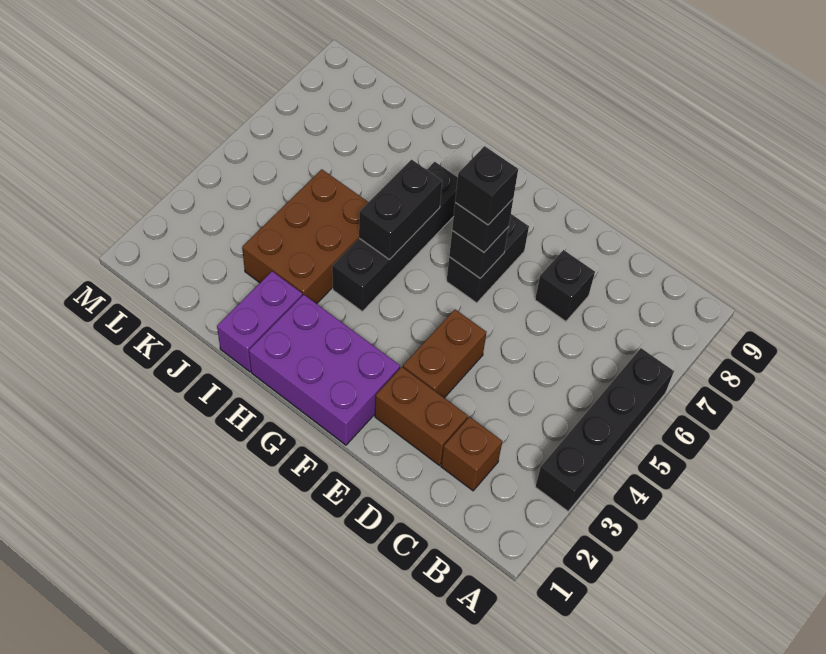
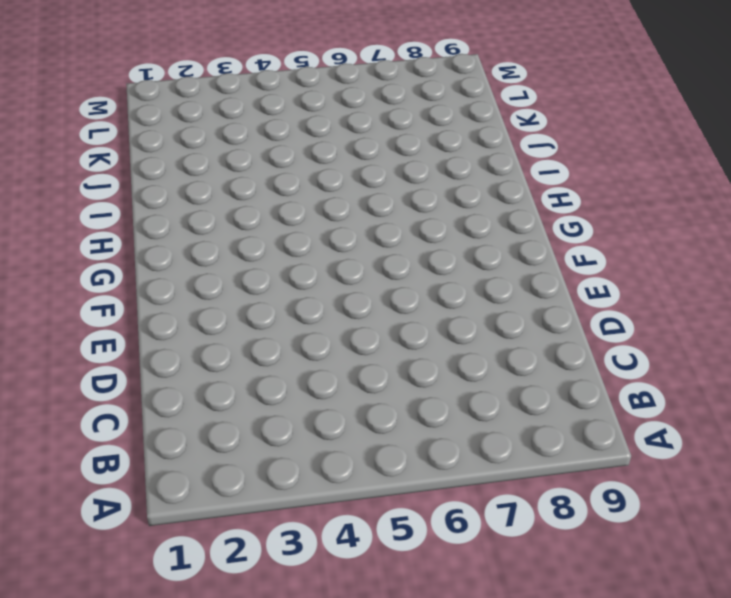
none -> black 1x4 brick [535,348,674,511]
none -> brown 1x1 brick [441,417,502,491]
none -> brown 1x2 brick [375,367,468,465]

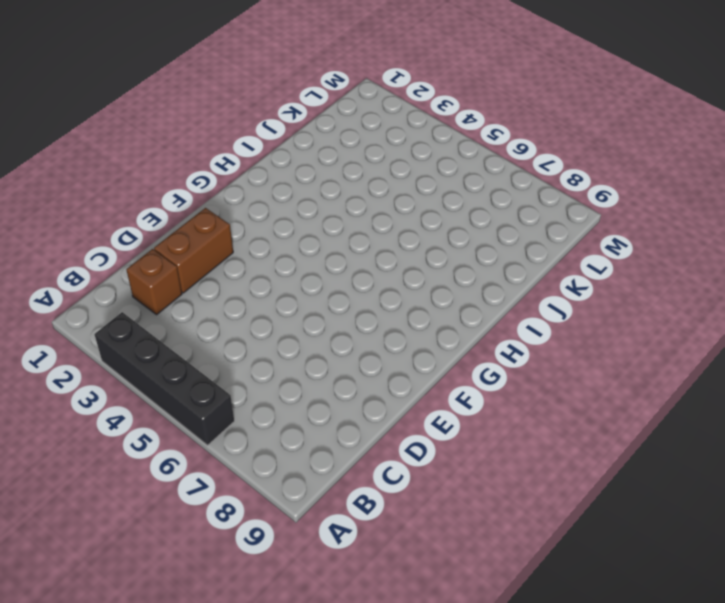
none -> black 1x1 brick [535,250,595,321]
none -> brown 1x2 brick [403,310,487,398]
none -> purple 2x3 brick [249,295,400,445]

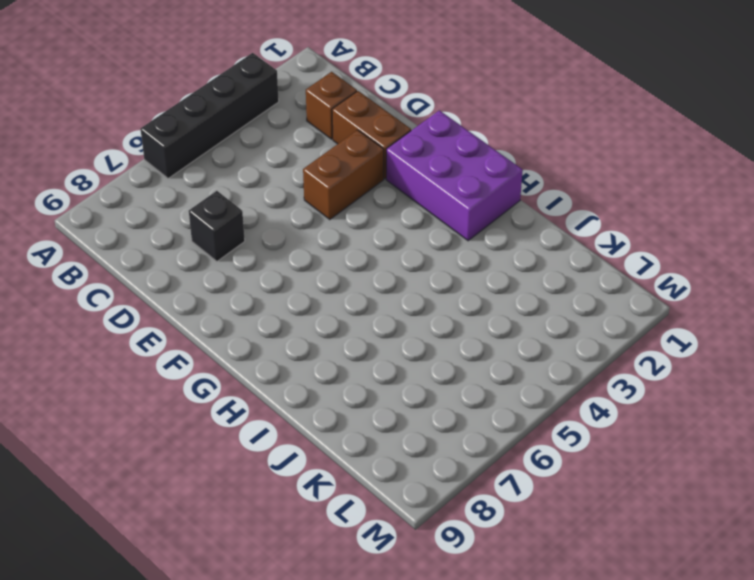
none -> black 1x2 brick [447,214,529,303]
none -> black 1x4 brick [332,162,458,311]
none -> purple 1x2 brick [217,271,302,372]

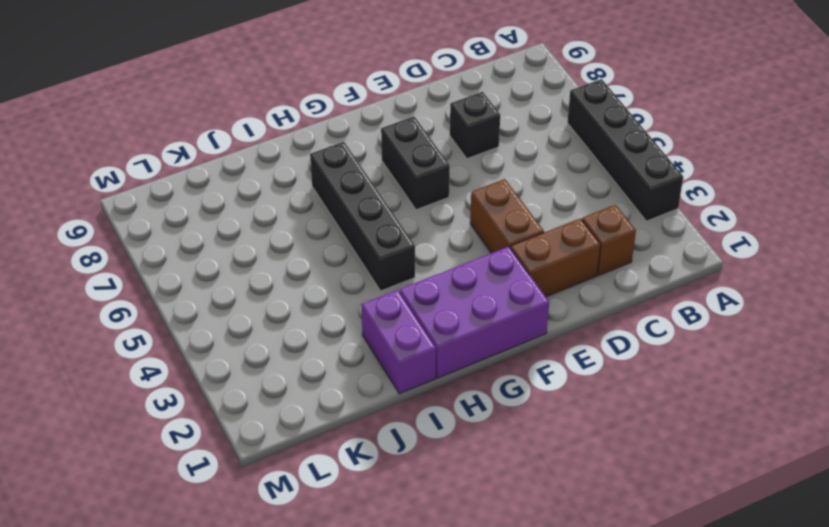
none -> brown 2x3 brick [242,169,368,304]
none -> black 1x1 brick [449,227,509,278]
none -> black 1x2 brick [359,160,442,260]

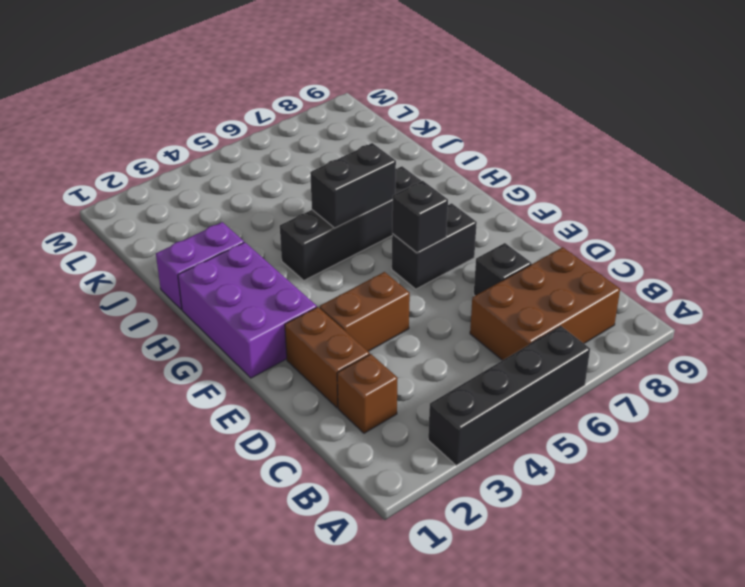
brown 2x3 brick [470,247,620,360] -> brown 2x3 brick moved to [242,169,368,304]
none -> black 1x1 brick [452,199,513,252]
none -> black 1x1 brick [455,146,518,225]

